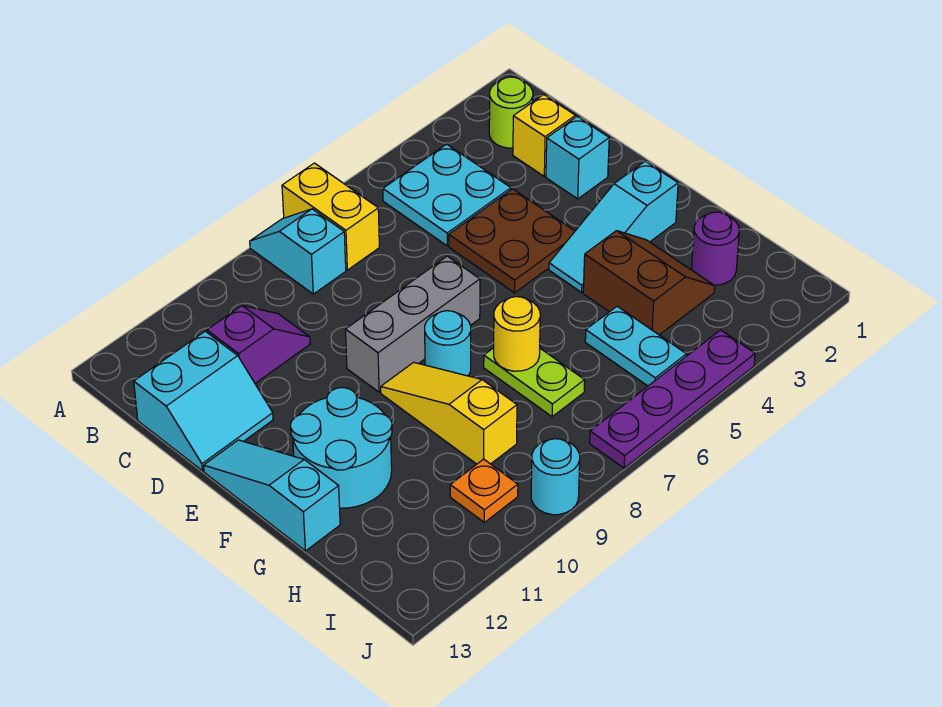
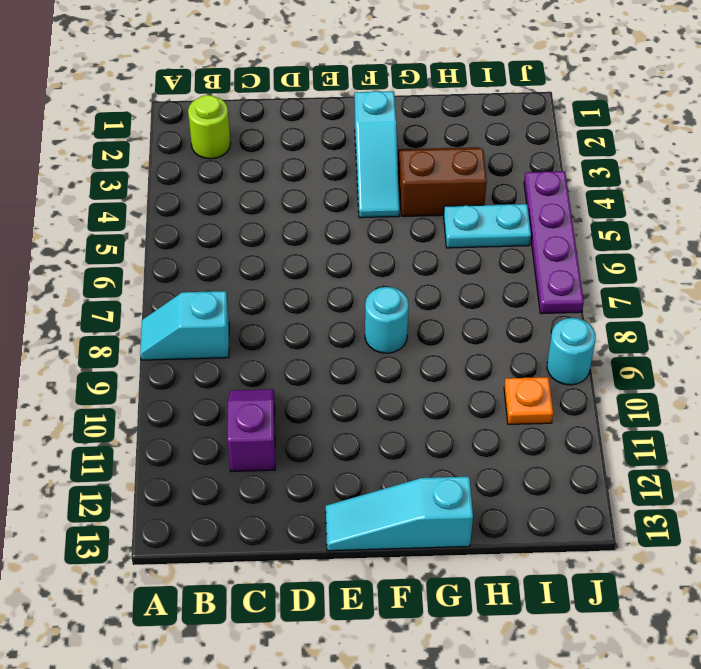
none -> yellow 1x2 brick [282,163,379,270]
none -> cyan 2x2 plate [383,144,511,246]
none -> yellow 1x1 brick [513,95,575,176]

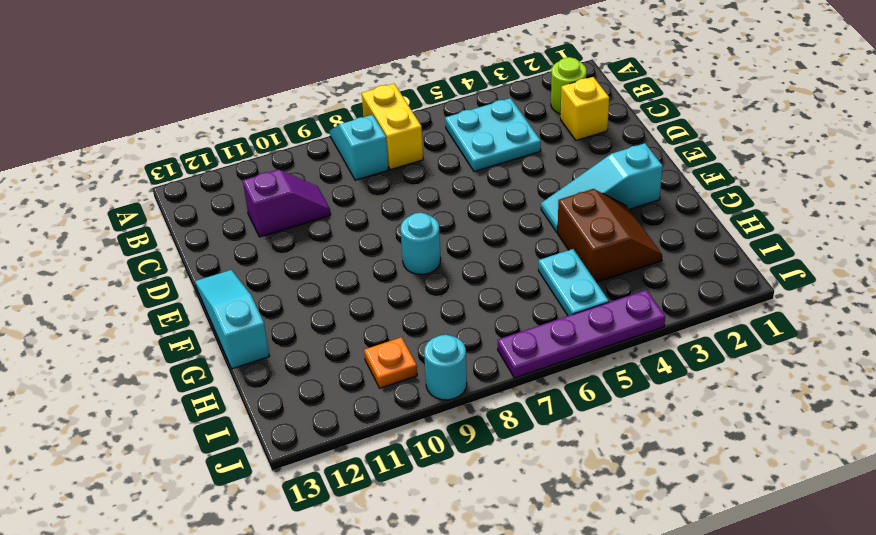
none -> cyan 2x2 slope [134,331,273,471]
none -> cyan 1x1 brick [546,117,609,199]
none -> brown 2x2 plate [449,189,575,293]

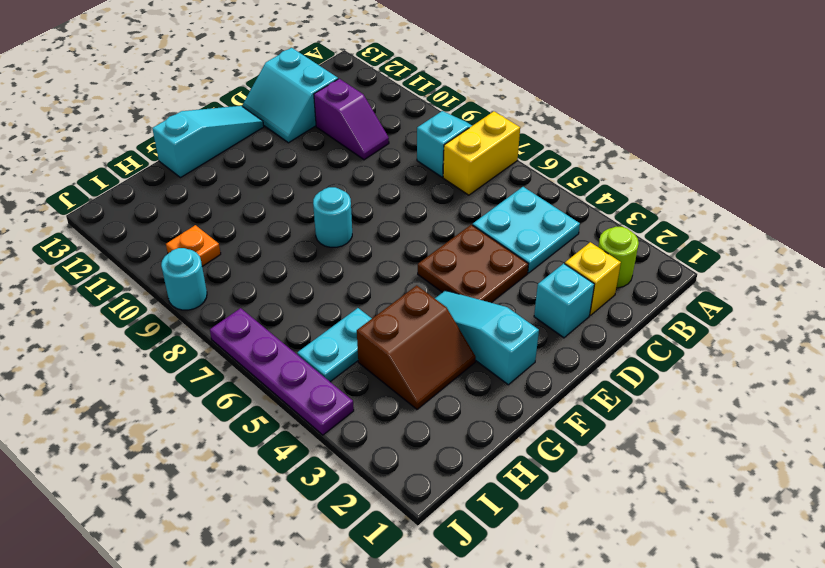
none -> grey 1x3 brick [345,256,480,392]
none -> yellow 1x3 slope [381,362,517,464]
none -> cyan 2x2 round brick [291,388,392,508]

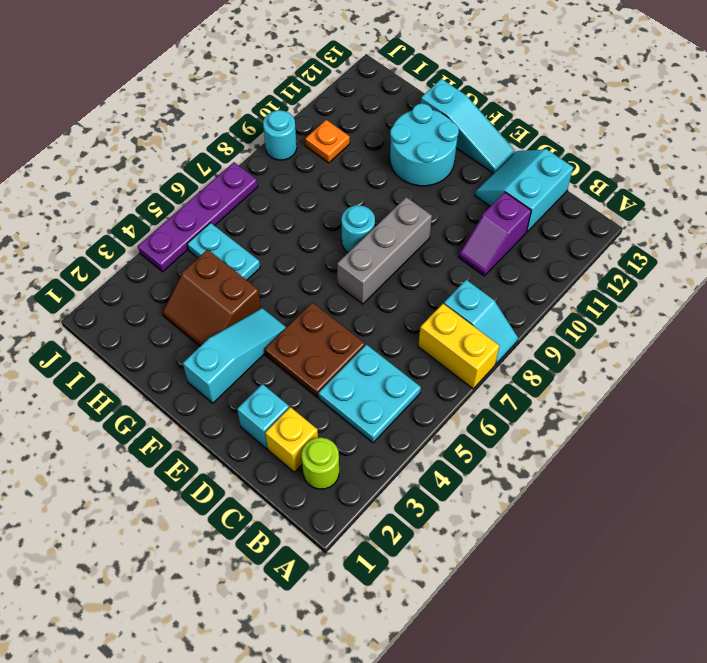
none -> yellow 1x3 slope [381,362,517,464]
none -> lime 1x2 plate [484,348,585,417]
none -> purple 1x1 round brick [692,212,739,285]

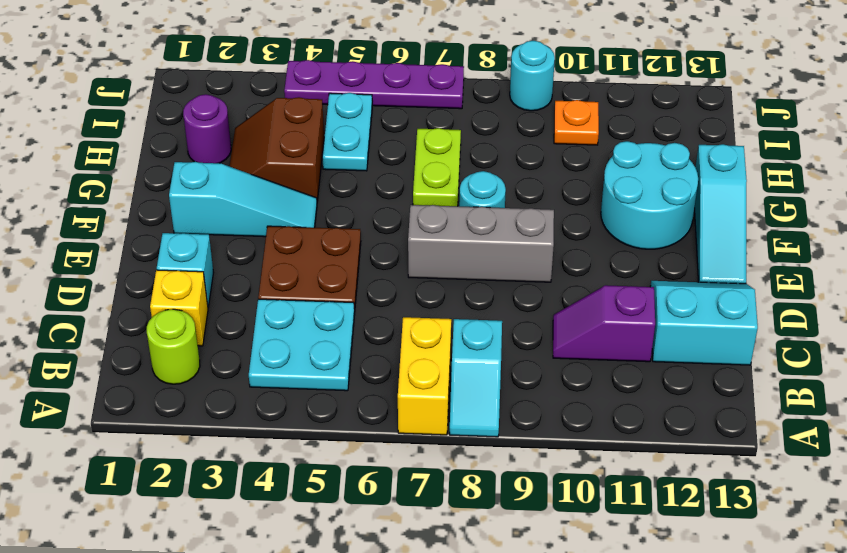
none -> yellow 1x3 slope [381,362,517,464]
none -> yellow 1x1 round brick [494,297,540,371]

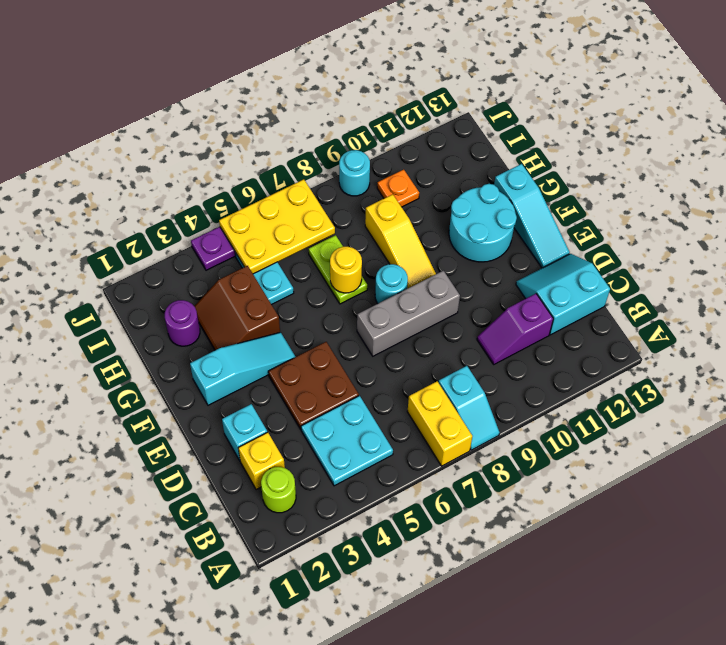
yellow 2x3 plate [219,179,335,274] -> none

